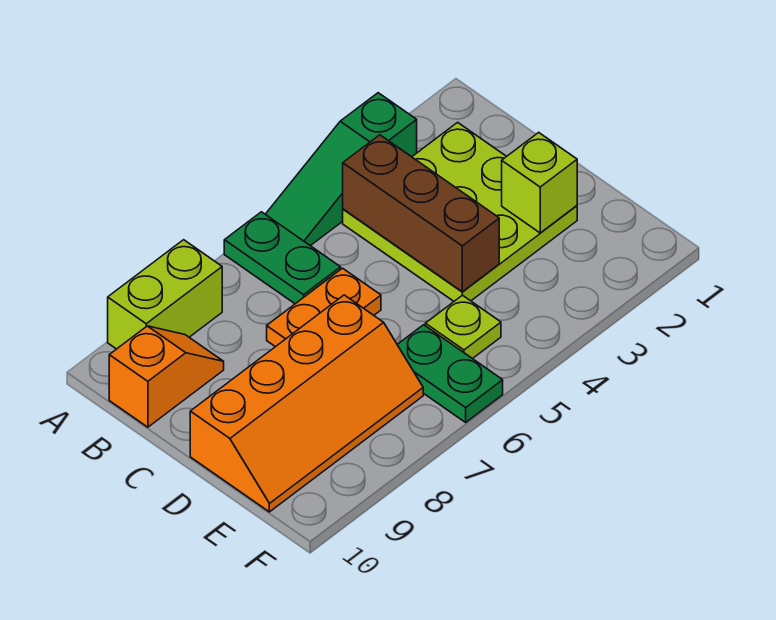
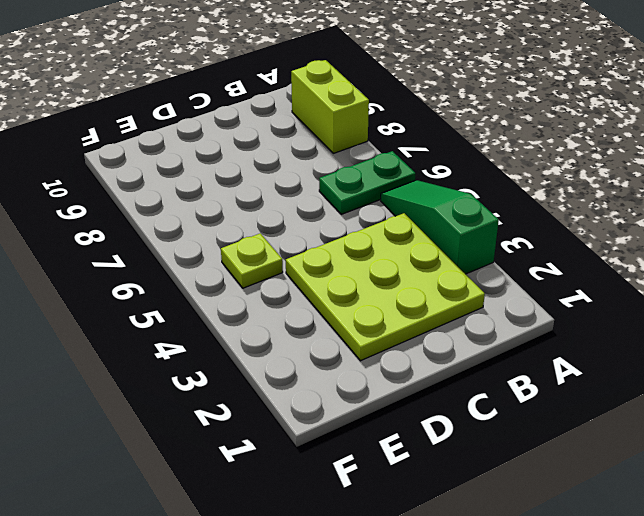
none -> orange 1x2 slope [109,326,224,427]
none -> orange 1x2 plate [267,268,381,347]

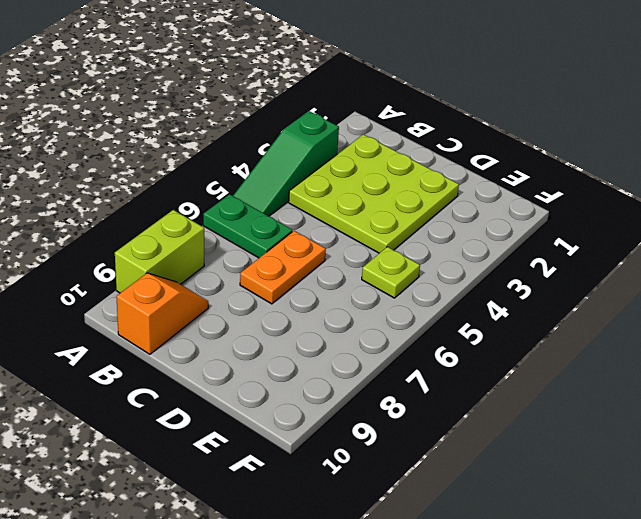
none -> orange 2x4 slope [190,295,423,512]
none -> green 1x2 plate [397,325,503,422]

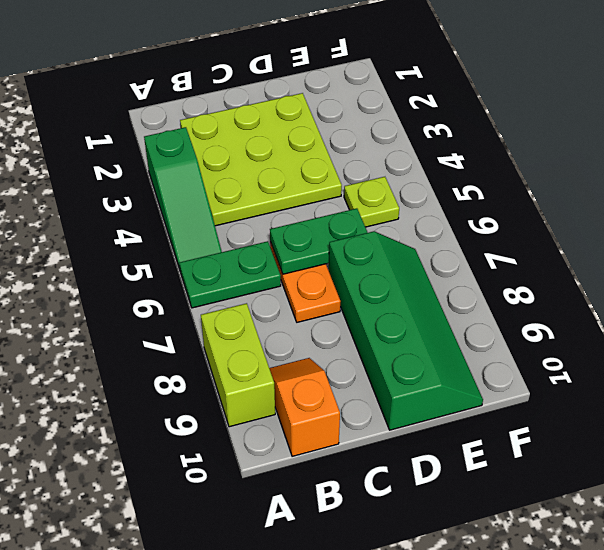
green 1x2 plate [270,208,368,274] -> green 1x2 plate moved to [397,325,503,422]
green 2x4 slope [329,231,483,430] -> orange 2x4 slope [190,295,423,512]
none -> brown 1x3 brick [343,135,499,292]
none -> lime 1x1 brick [502,132,577,233]

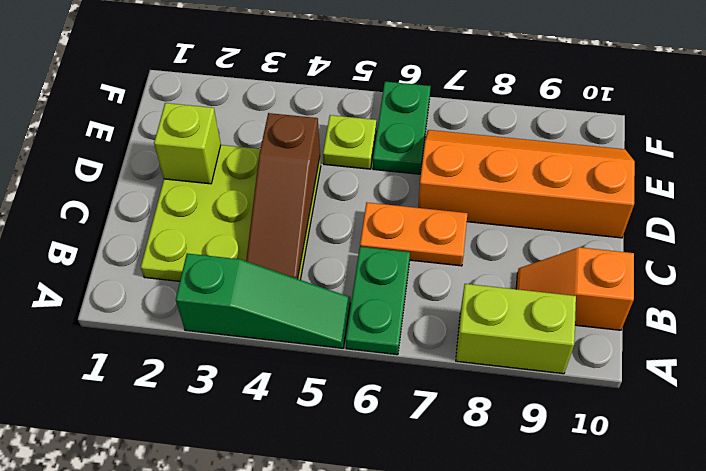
brown 1x3 slope [246,113,320,279] -> brown 1x3 brick [343,135,499,292]

